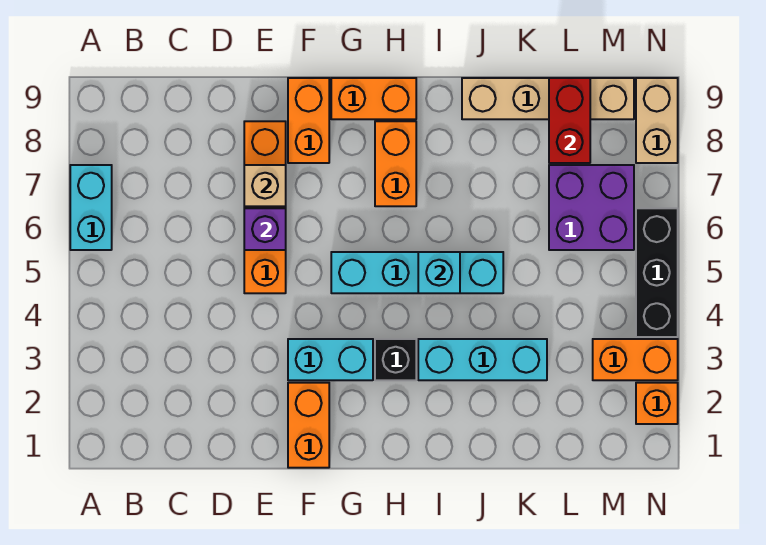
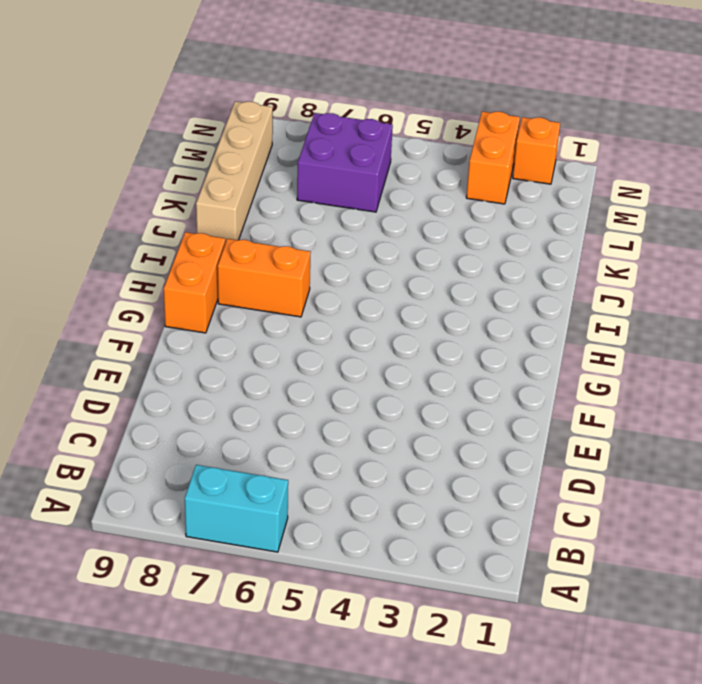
none -> orange 1x4 brick [244,121,286,293]
none -> orange 1x2 brick [288,383,329,468]
none -> cyan 1x2 brick [288,339,373,380]

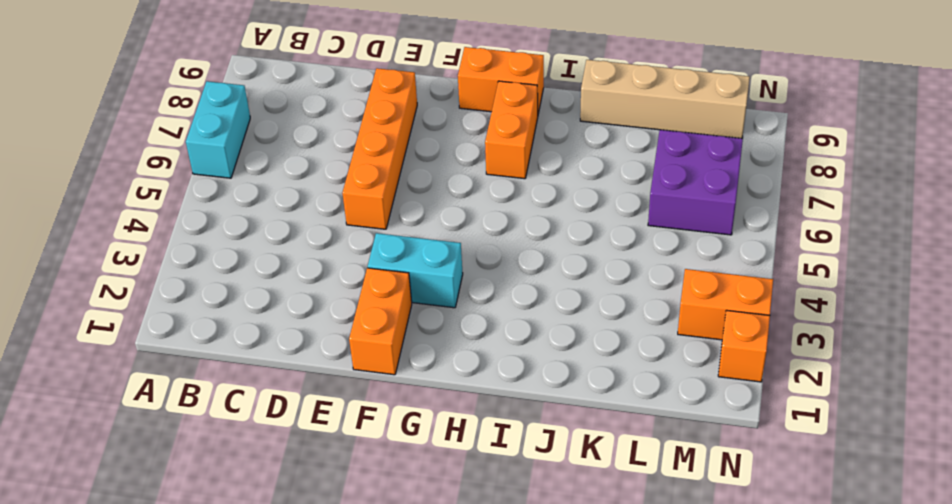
none -> orange 1x2 brick [288,78,329,163]
none -> cyan 1x4 brick [331,252,503,293]
none -> black 1x1 brick [375,339,416,380]

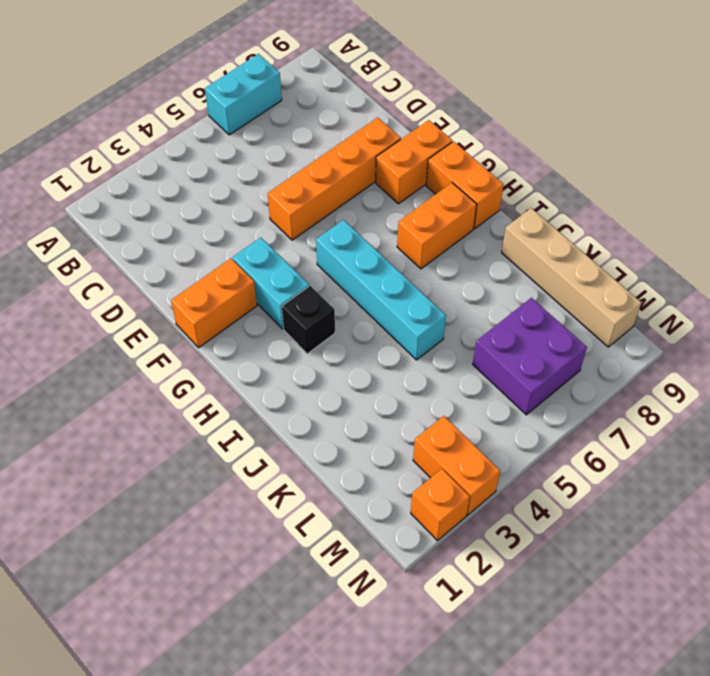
none -> cyan 1x3 brick [418,339,547,380]
none -> black 1x3 brick [636,208,678,337]
none -> tan 1x2 brick [636,78,678,163]

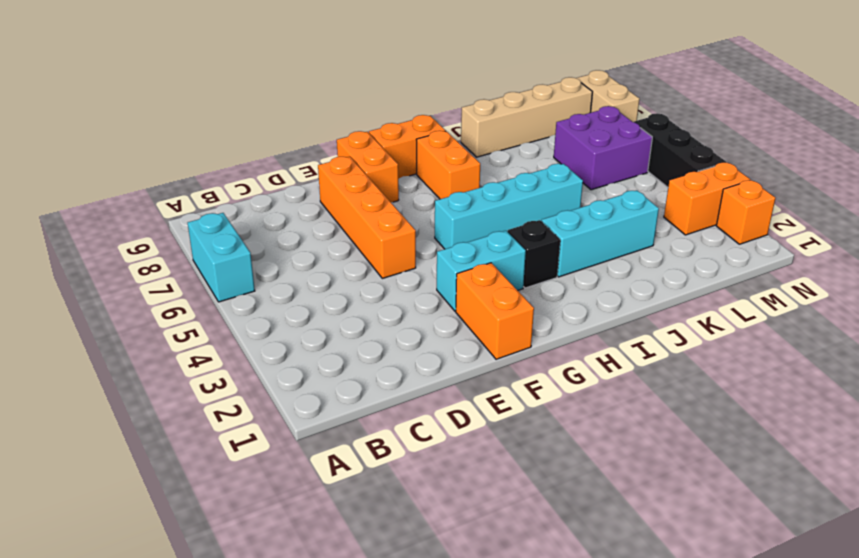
none -> purple 1x1 brick [244,208,286,250]
none -> tan 1x1 brick [244,165,286,206]
none -> cyan 1x1 brick [418,252,460,293]

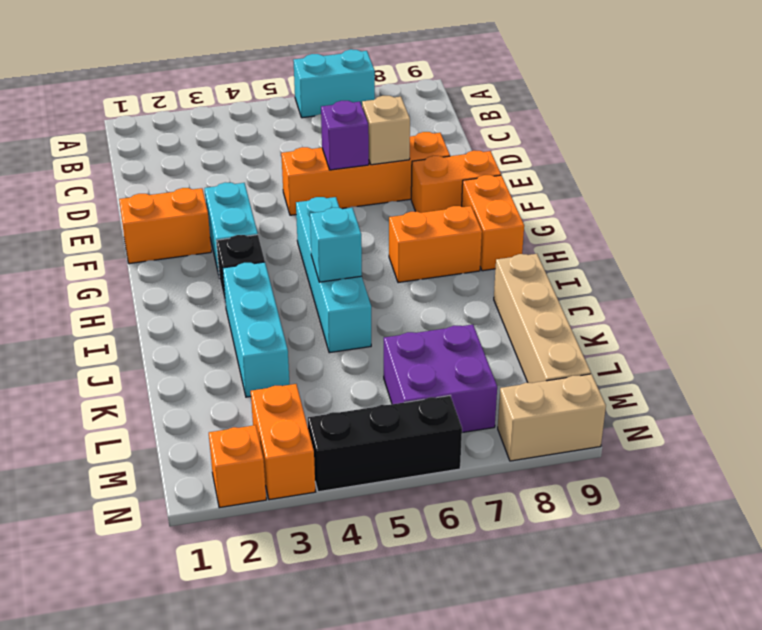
none -> red 1x2 brick [549,78,590,163]

